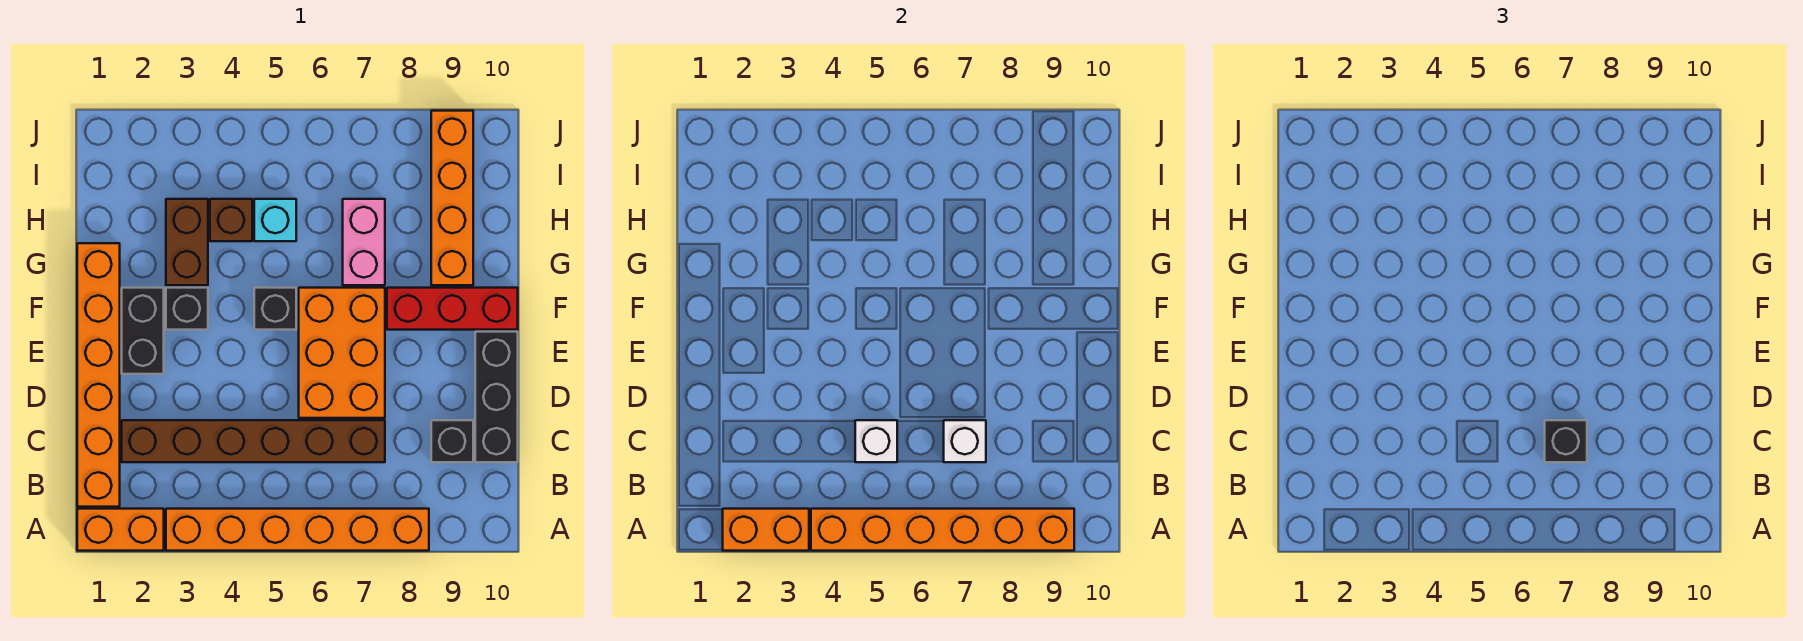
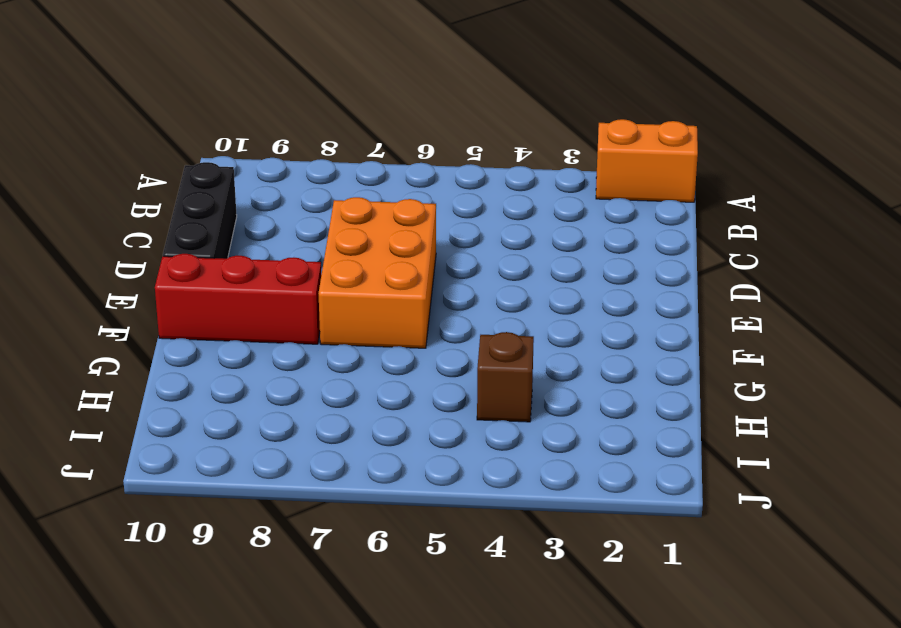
none -> orange 1x6 brick [166,509,429,551]
none -> orange 1x6 brick [77,243,120,507]
none -> brown 1x6 brick [122,420,385,462]

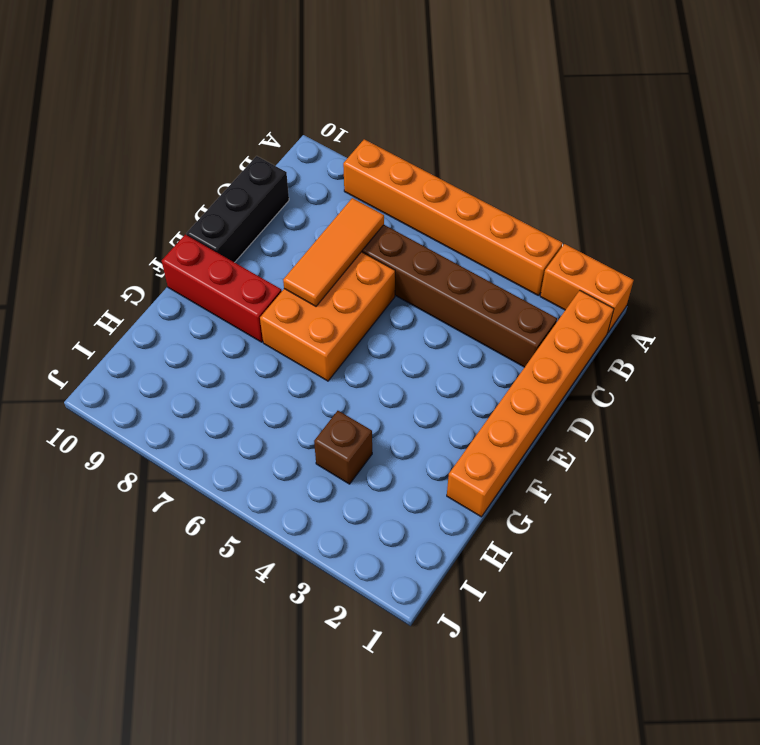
orange 1x3 tile [283,198,384,306] -> white 1x1 brick [944,420,986,462]
none -> black 1x1 brick [431,420,473,462]
none -> black 1x2 brick [122,288,164,374]
none -> black 1x1 brick [166,288,208,330]

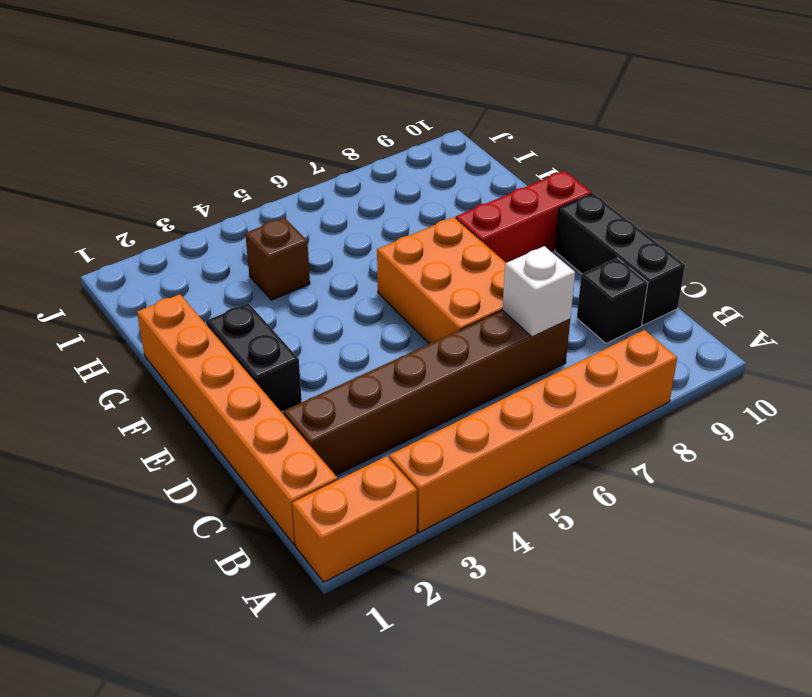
none -> black 1x1 brick [166,288,208,330]
none -> black 1x1 brick [254,288,296,330]
none -> brown 1x2 brick [166,199,208,285]

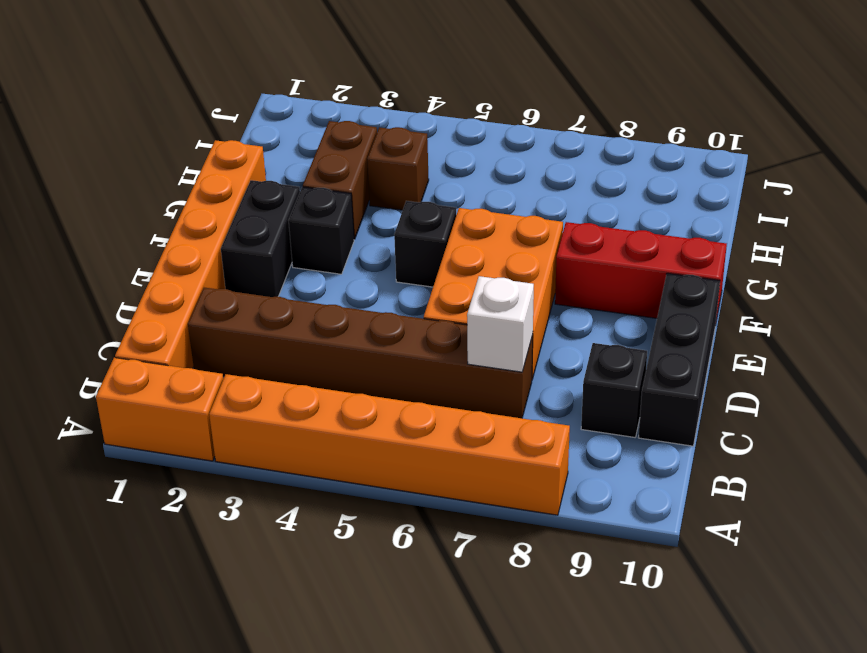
none -> pink 1x2 brick [343,199,385,285]
none -> orange 1x4 brick [431,111,473,285]
none -> cyan 1x1 brick [254,199,296,241]

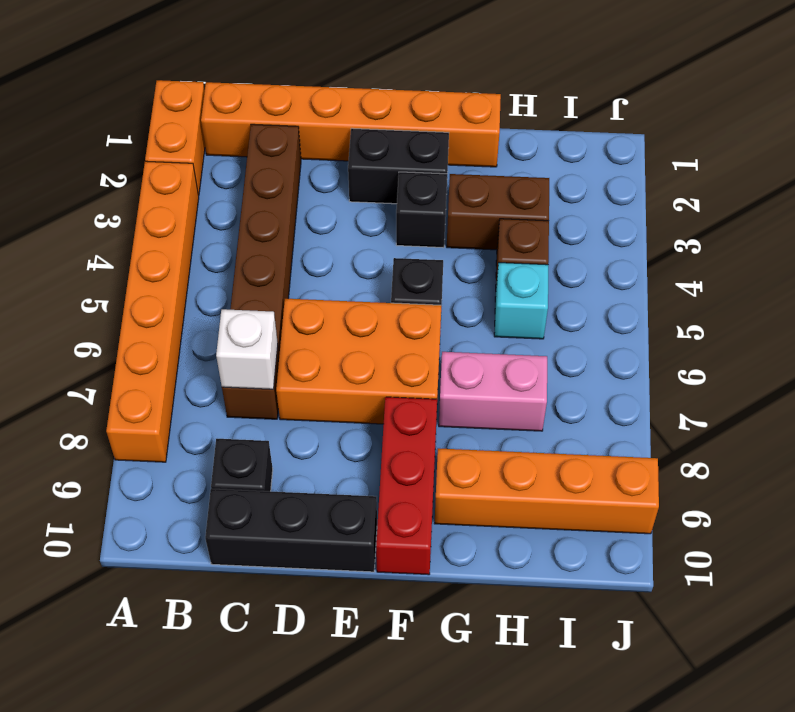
none -> orange 1x2 brick [723,509,809,551]
none -> orange 1x6 brick [811,509,1074,551]
none -> white 1x1 brick [855,420,897,462]

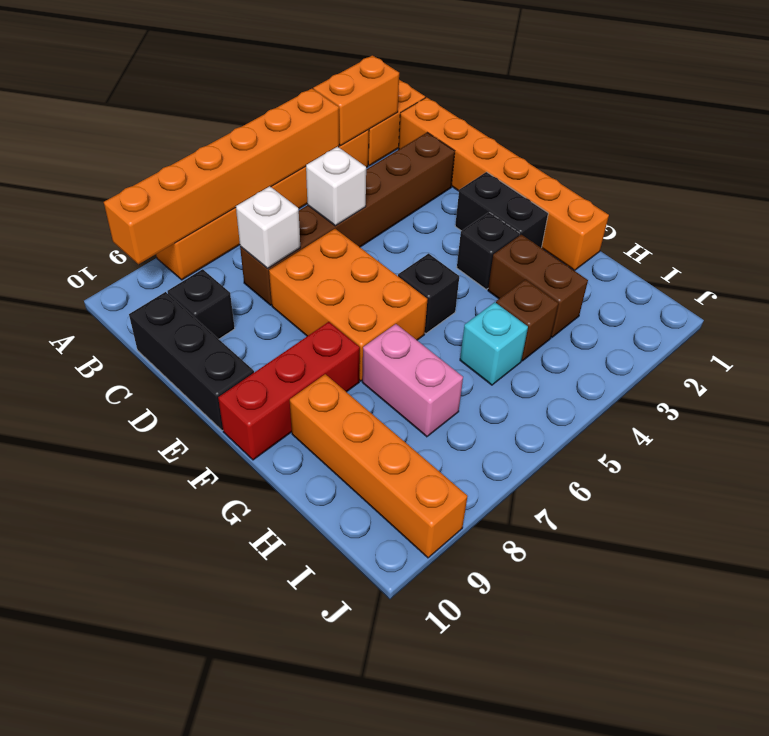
none -> black 1x1 brick [1545,420,1587,462]

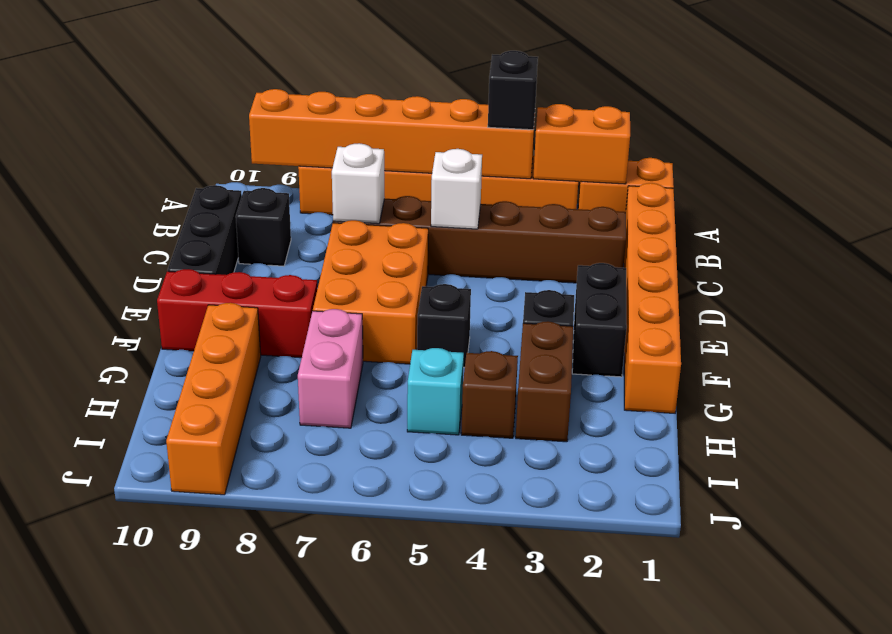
black 1x1 brick [488,51,538,130] -> black 1x1 brick moved to [1545,420,1587,462]

